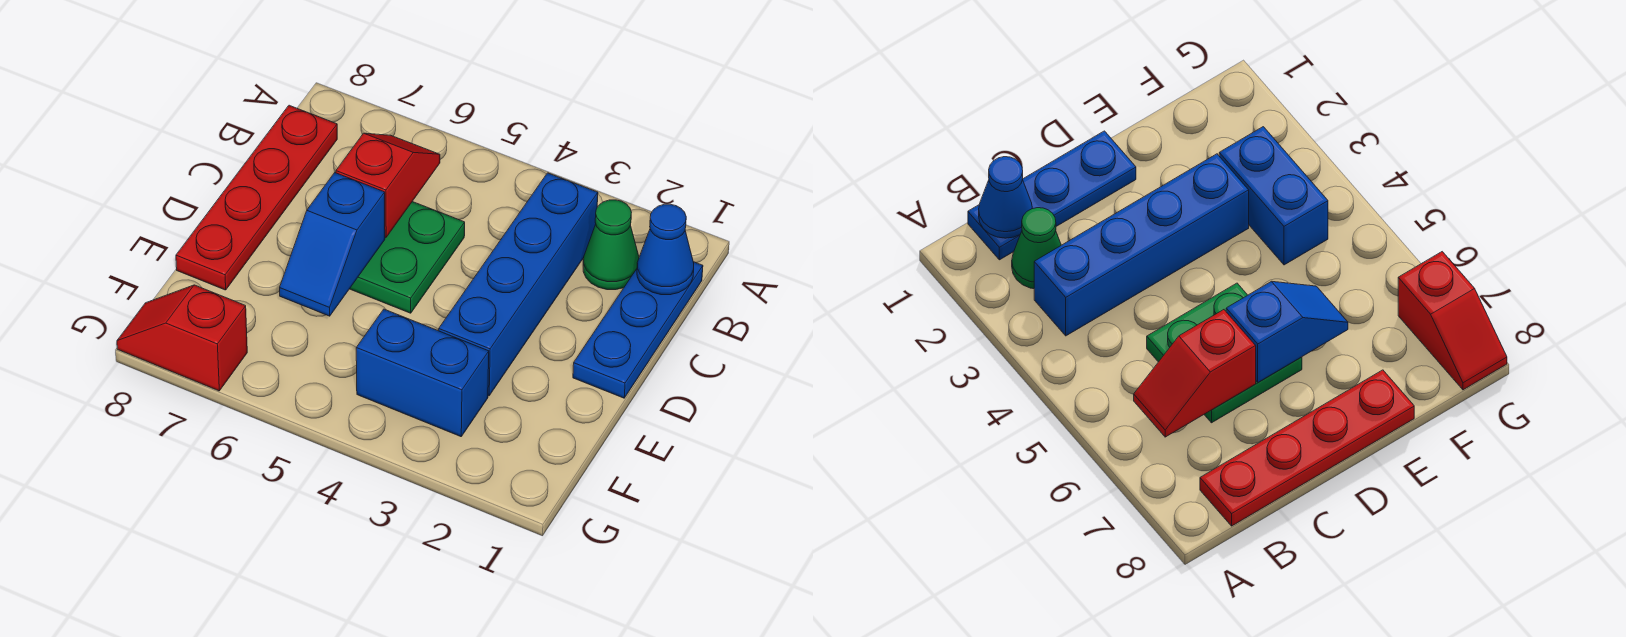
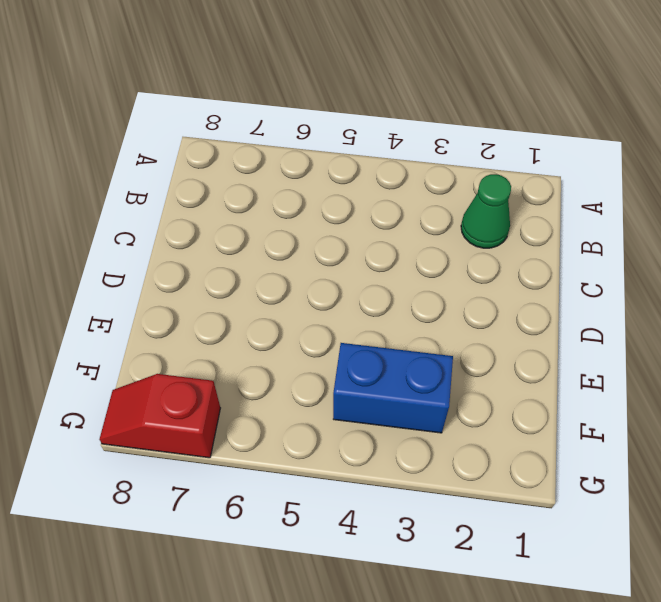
none -> blue 1x3 plate [573,262,703,398]
none -> blue 1x4 brick [439,173,598,396]

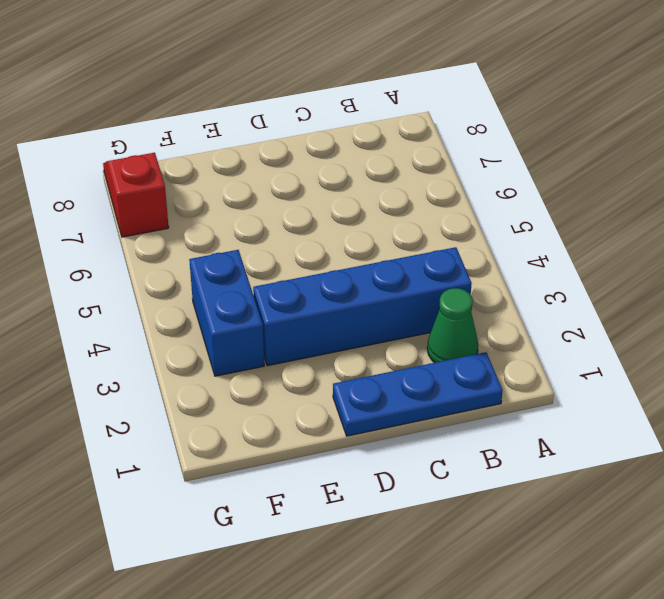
none -> red 1x4 plate [176,105,337,290]
none -> green 2x2 plate [350,202,465,313]

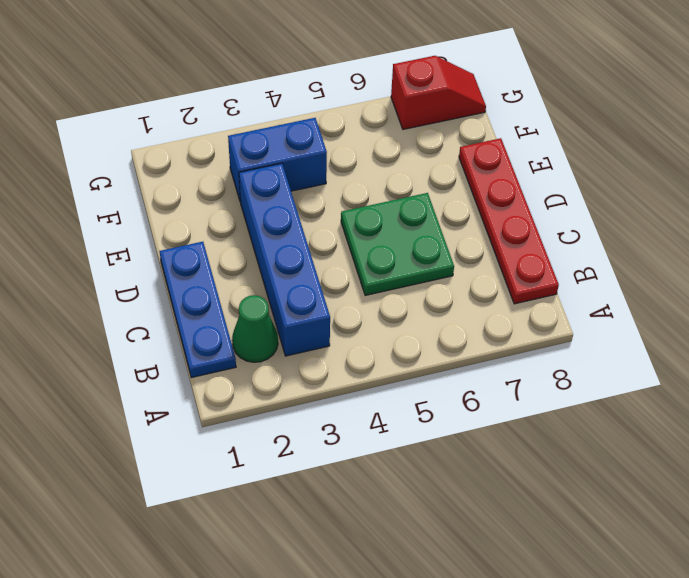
none -> blue 1x1 cone [637,204,694,295]
none -> red 1x2 slope [336,133,440,238]

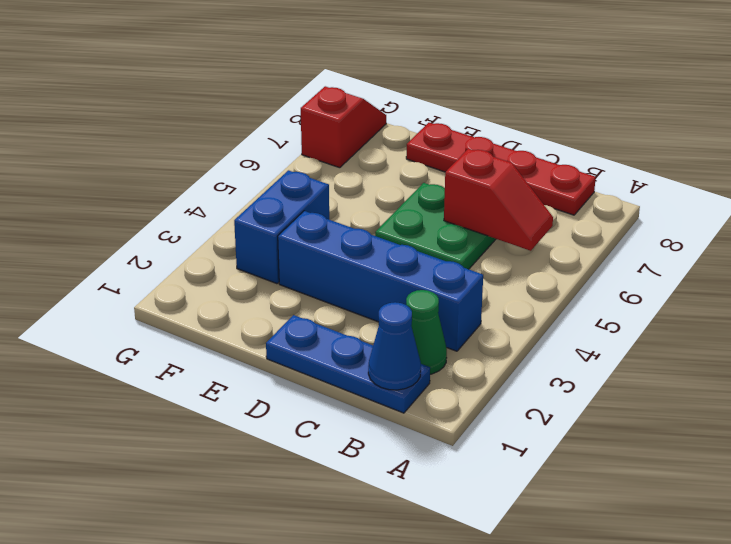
none -> blue 1x2 slope [280,173,385,316]

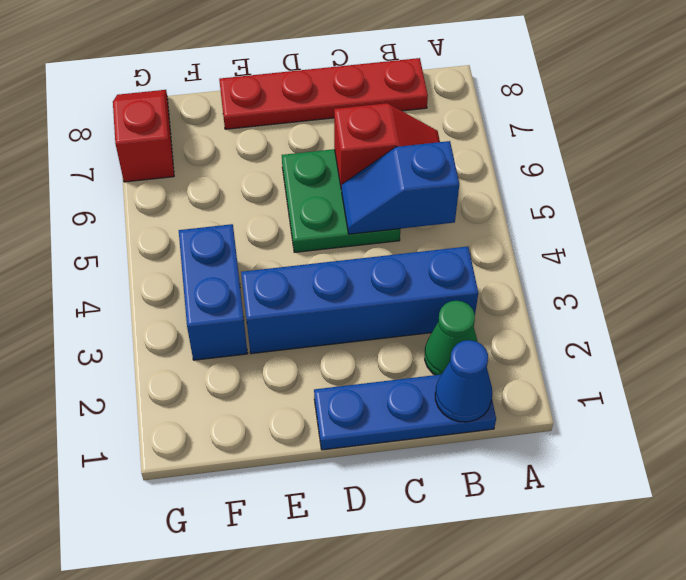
blue 1x2 slope [341,141,459,234] -> blue 1x2 slope moved to [280,173,385,316]

